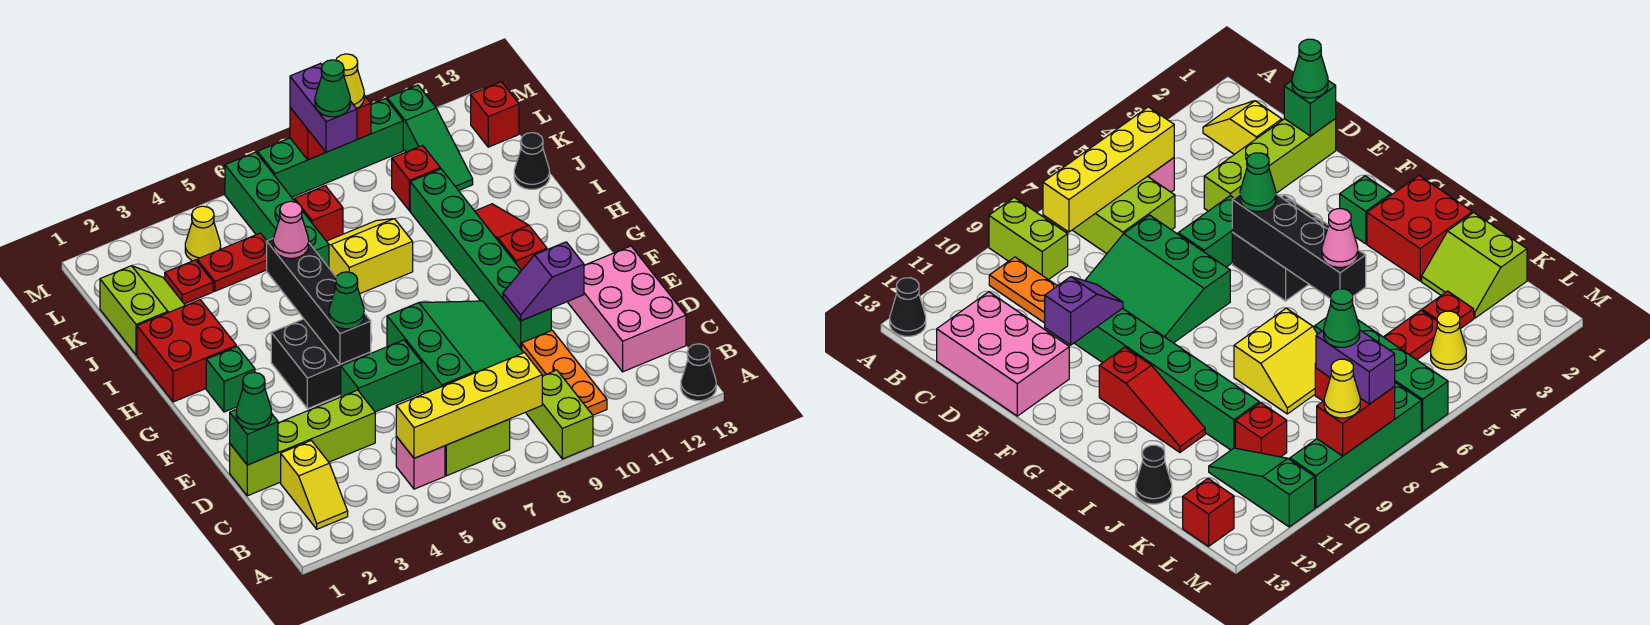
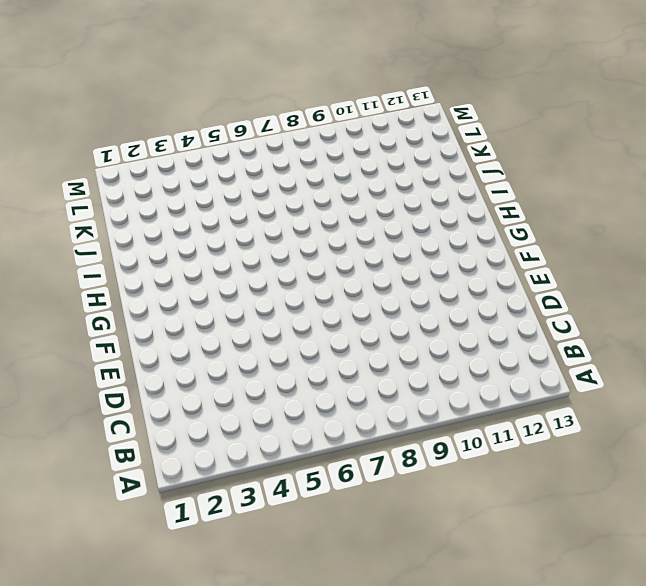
none -> lime 1x2 brick [526,370,593,459]
none -> black 1x1 cone [681,344,716,401]
none -> yellow 1x2 slope [281,441,348,529]
none -> pink 1x1 brick [396,437,445,489]

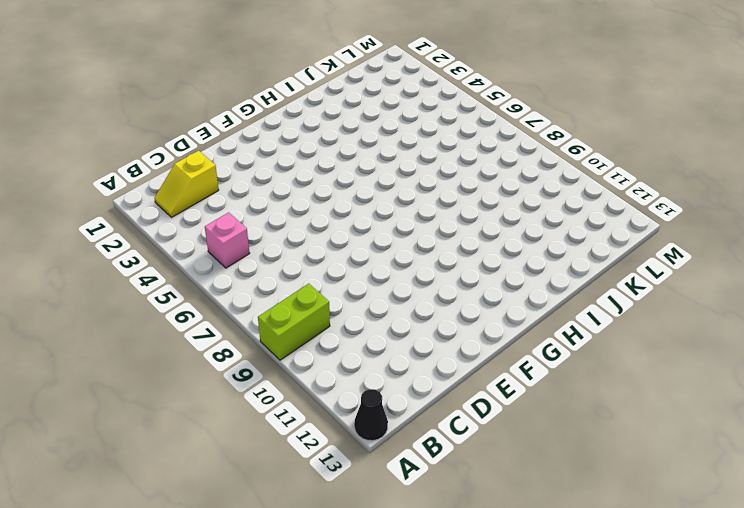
none -> lime 2x2 brick [445,419,510,476]
none -> orange 1x3 plate [522,330,607,415]
none -> pink 2x3 brick [568,246,686,372]
none -> lime 1x4 brick [230,390,375,496]

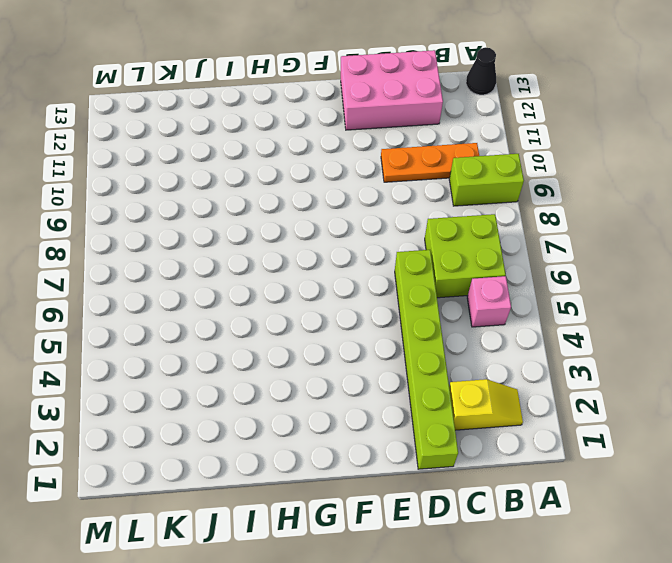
lime 1x6 brick [395,250,458,469] -> lime 1x4 brick [230,390,375,496]
none -> green 3x3 slope [387,301,524,394]
none -> green 1x2 brick [341,340,422,412]
none -> green 1x6 brick [410,169,551,350]
none -> black 2x2 brick [271,319,371,409]

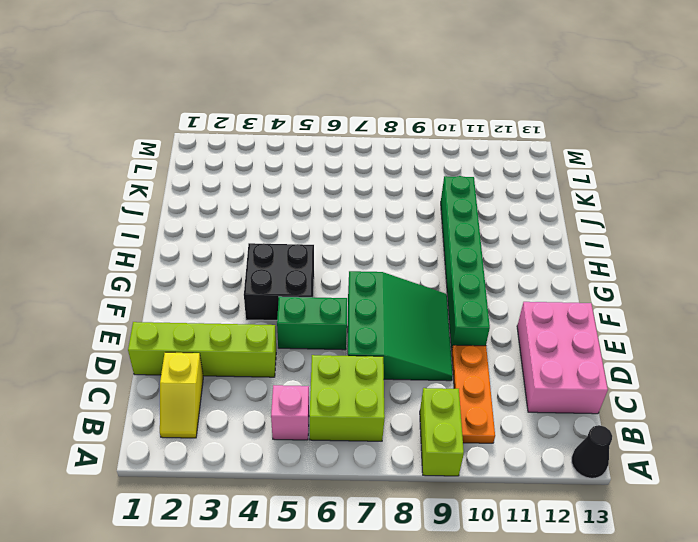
none -> green 1x1 brick [206,347,255,412]
none -> red 1x3 slope [475,204,547,270]
none -> red 2x2 brick [137,300,236,402]
none -> yellow 2x2 slope [327,219,413,294]

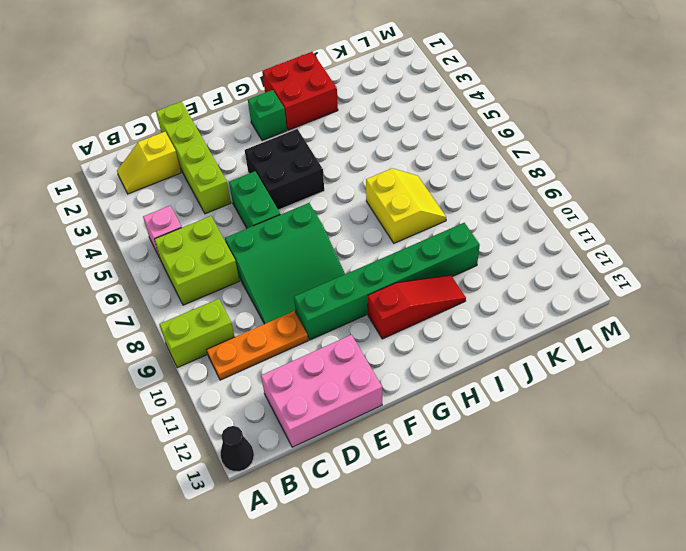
none -> lime 2x2 slope [100,266,185,355]
none -> green 1x4 brick [225,152,329,268]
none -> black 1x1 cone [514,133,550,189]
none -> red 1x1 plate [165,260,213,304]

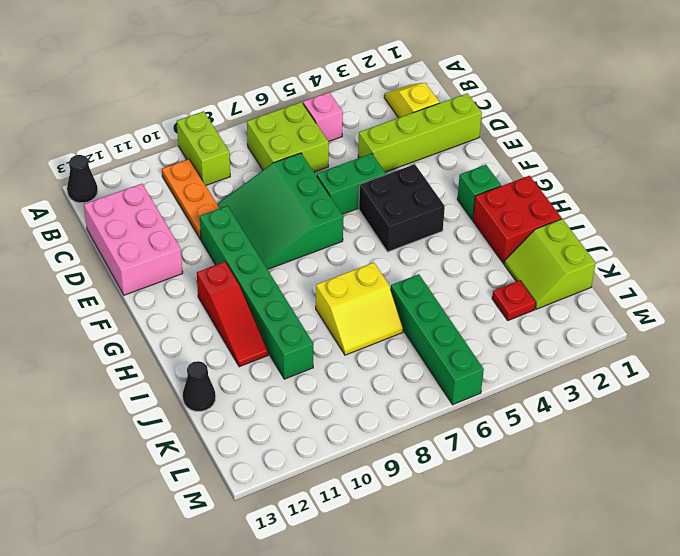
none -> red 1x2 plate [197,233,267,291]
none -> red 1x1 brick [295,186,343,241]
none -> red 1x1 brick [392,145,440,211]
none -> green 1x3 slope [387,85,473,191]

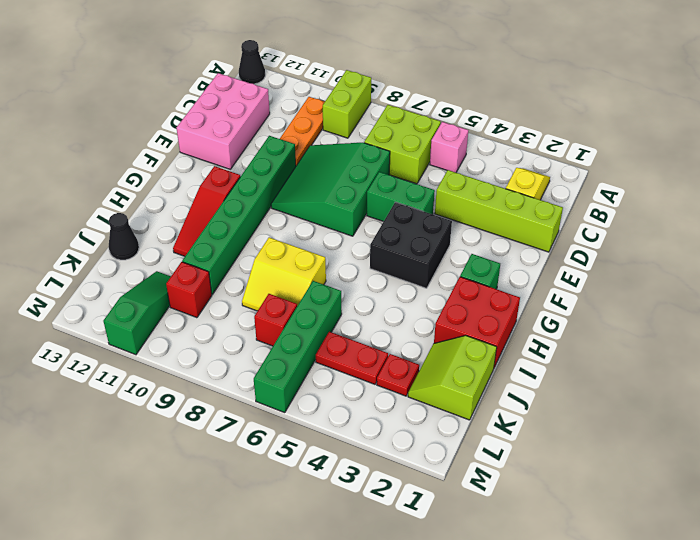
none -> yellow 1x1 cone [185,206,221,261]
none -> red 1x1 brick [471,82,519,147]
none -> green 1x4 brick [257,99,403,197]
none -> yellow 1x4 brick [396,353,542,458]

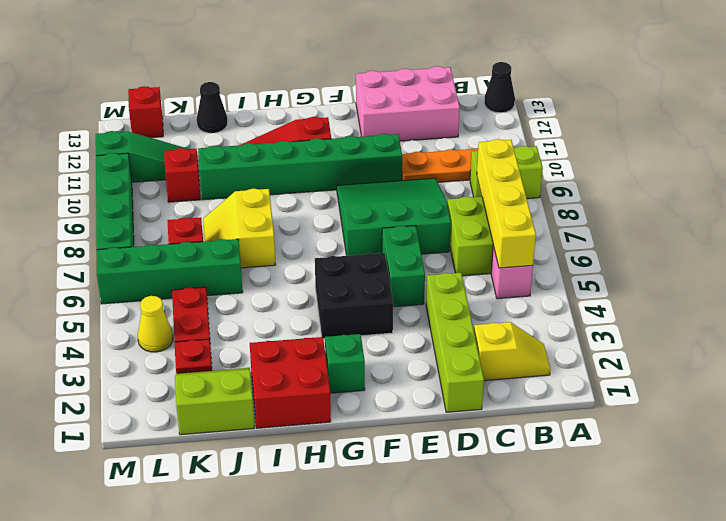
none -> green 1x1 brick [230,410,278,465]
none -> purple 1x2 slope [503,242,584,321]
none -> black 1x4 brick [267,239,371,364]
none -> red 1x2 brick [290,95,371,160]

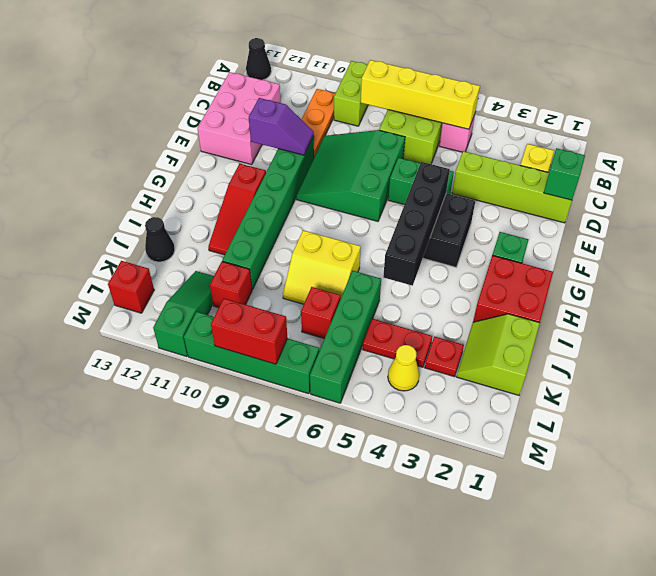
none -> green 1x1 cone [236,372,272,429]
none -> green 1x1 cone [329,272,364,329]
none -> pink 1x1 cone [273,201,309,258]
none -> purple 1x2 brick [290,63,357,152]

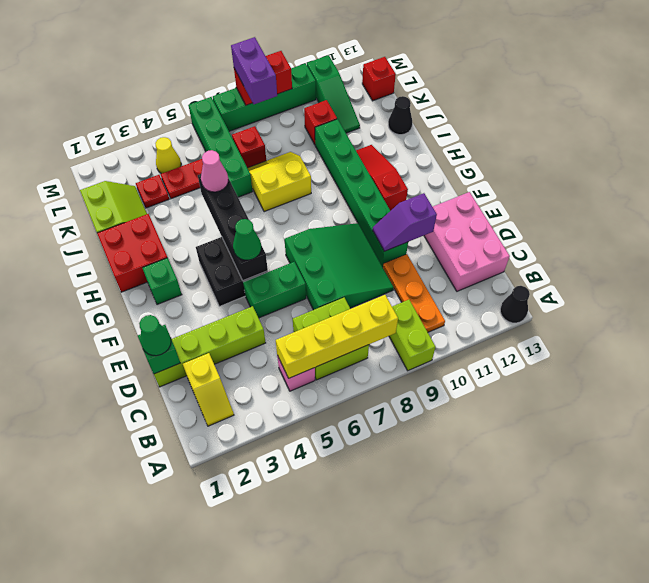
none -> yellow 1x1 cone [336,54,364,108]
none -> green 1x1 cone [315,60,350,117]

